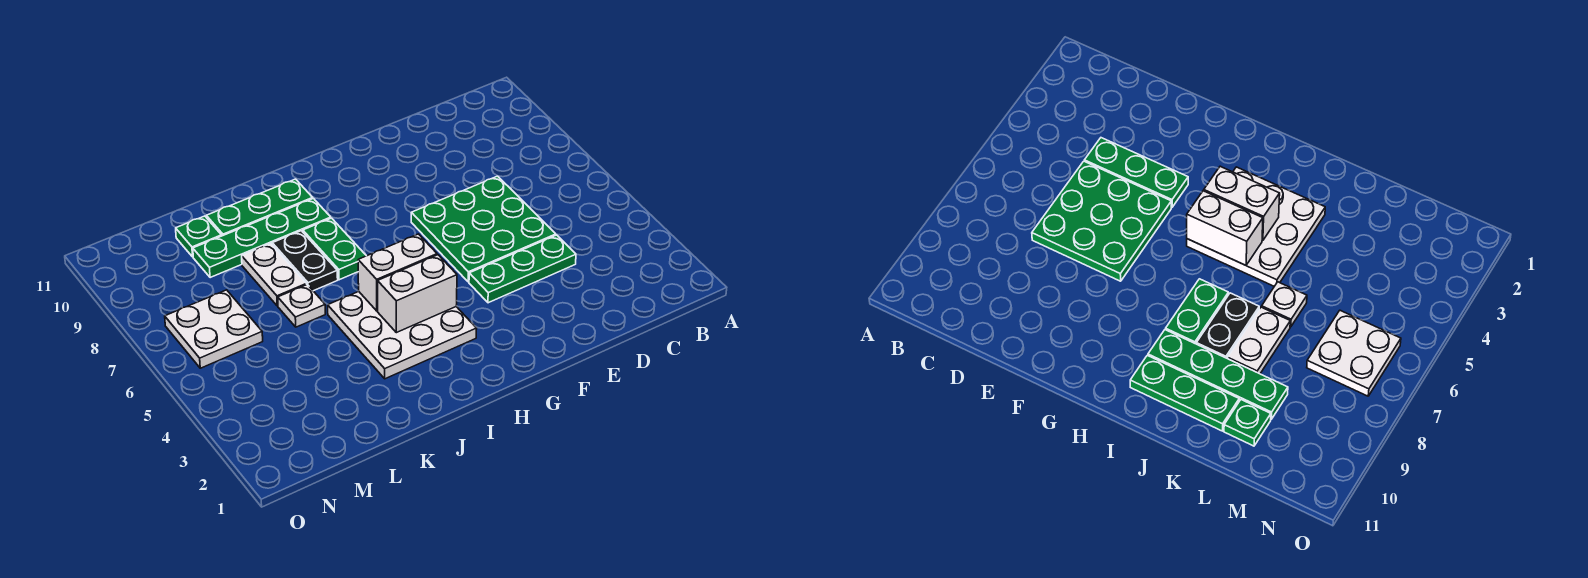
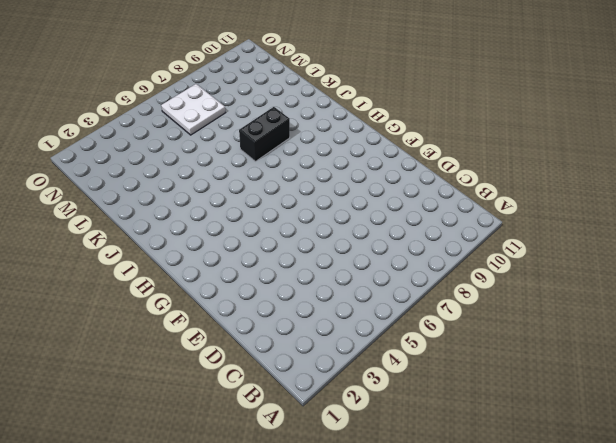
black 1x2 brick [239,107,290,161] -> black 1x2 plate [272,231,338,291]
none -> green 1x3 plate [469,235,576,303]
none -> green 3x3 plate [411,176,556,282]
none -> white 3x3 plate [328,292,477,379]

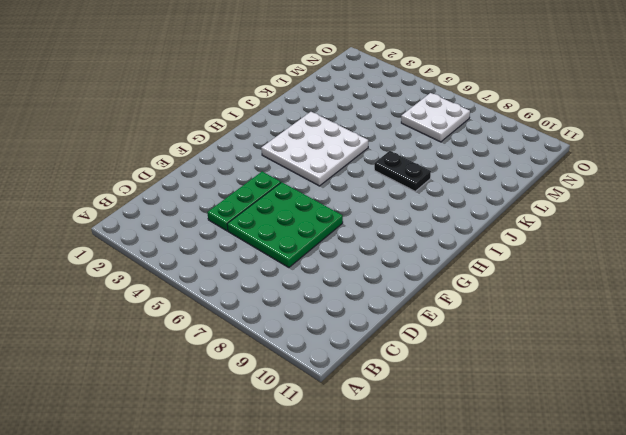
none -> green 1x2 plate [303,218,366,280]
none -> green 1x4 plate [193,199,331,278]
none -> green 1x3 plate [206,179,313,236]

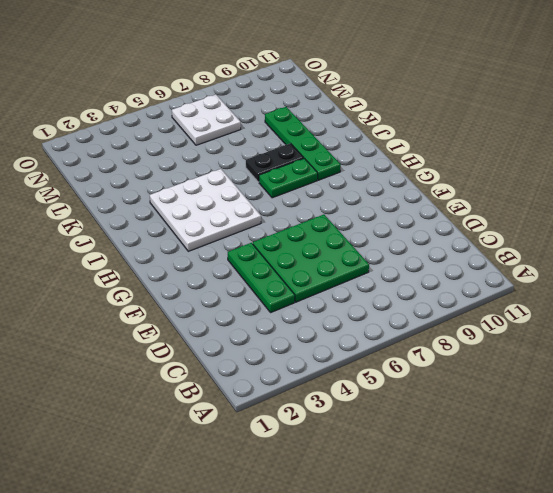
none -> green 1x3 plate [206,179,313,236]
none -> white 1x1 plate [278,285,325,327]
none -> white 1x2 plate [242,243,307,306]

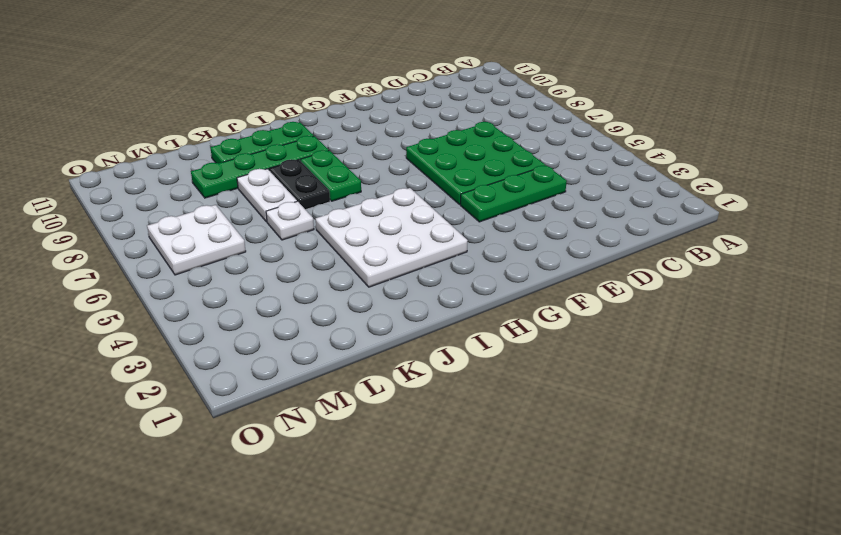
none -> green 1x1 plate [176,216,221,257]
none -> white 1x2 brick [378,255,457,333]
none -> white 1x2 brick [358,234,437,311]

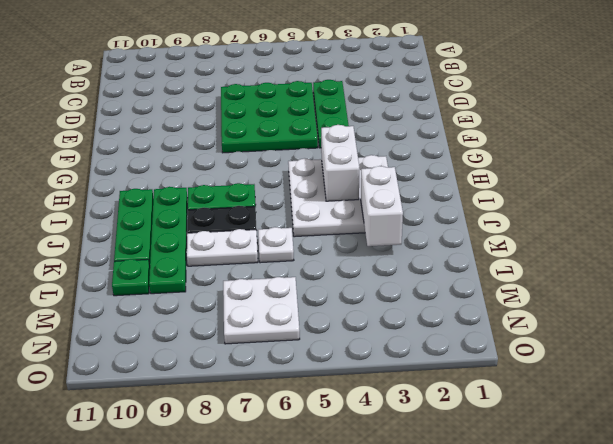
white 1x2 brick [361,166,403,246] -> white 1x2 brick moved to [358,234,437,311]

